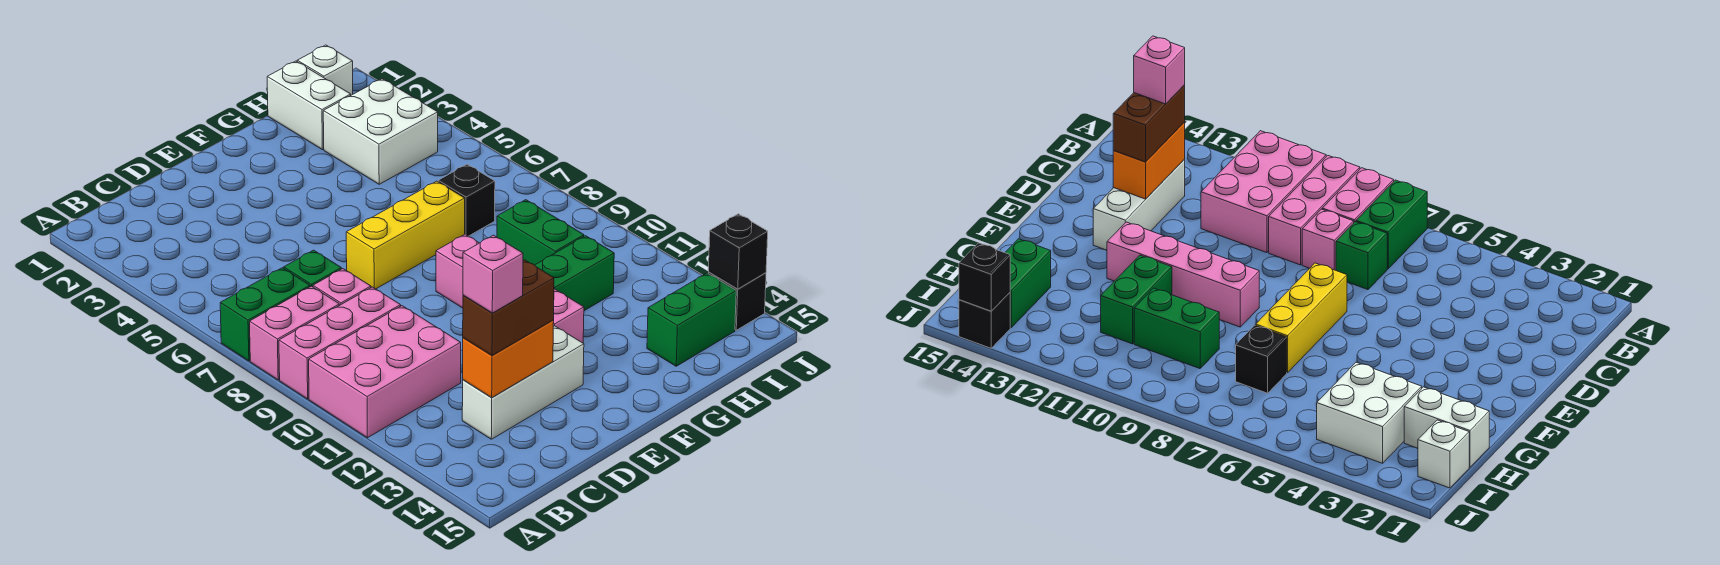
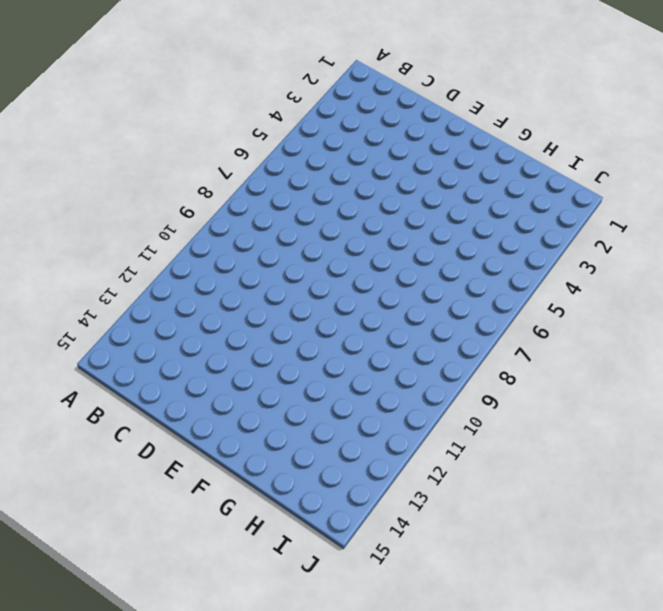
none -> green 1x2 brick [220,268,310,361]
none -> pink 1x2 brick [249,286,339,380]
none -> pink 1x3 brick [279,287,401,399]

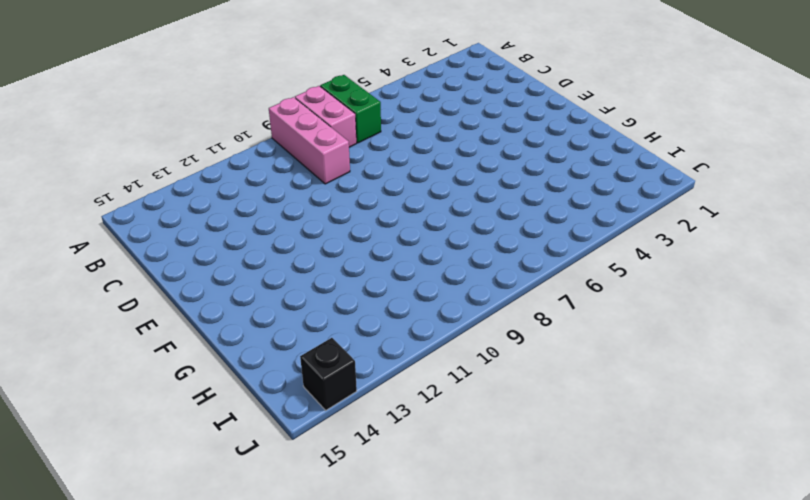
none -> pink 2x3 brick [309,306,461,438]
none -> green 1x1 brick [284,250,341,287]
none -> pink 1x1 brick [313,269,371,305]

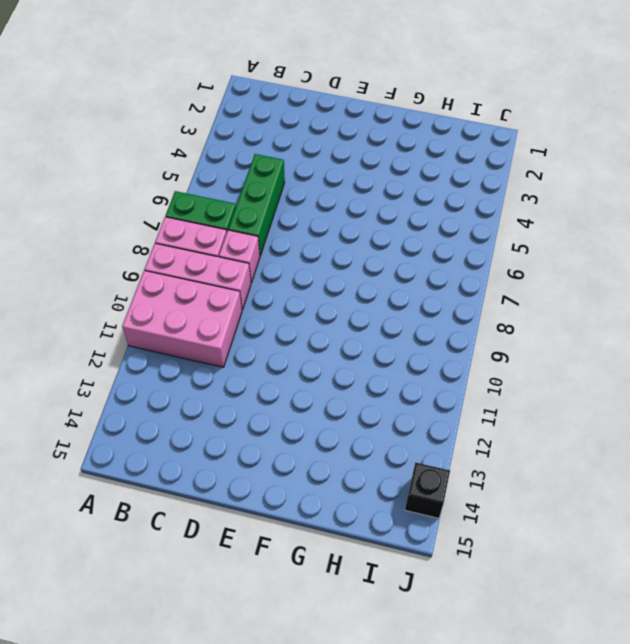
green 1x3 brick [228,154,285,256] -> green 1x1 brick [284,250,341,287]
none -> white 1x3 brick [462,326,584,439]
none -> yellow 1x3 brick [346,181,465,289]
none -> pink 1x4 brick [436,234,584,343]

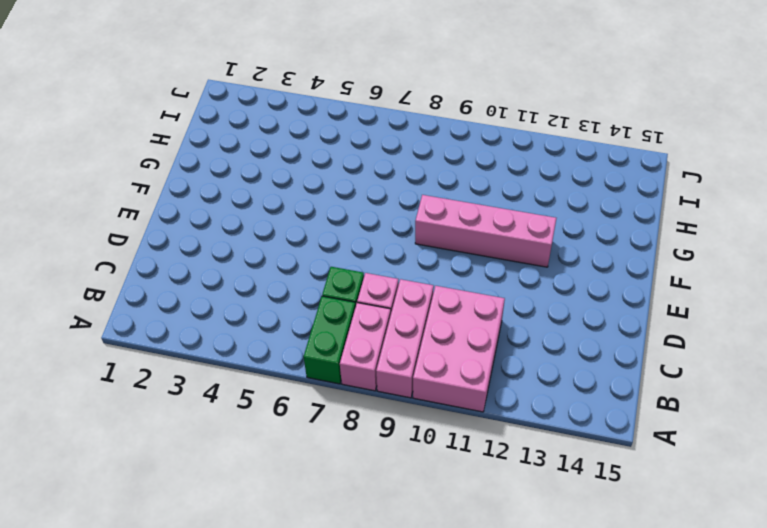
none -> white 1x3 brick [462,326,584,439]
none -> yellow 1x3 brick [346,181,465,289]
none -> green 1x2 brick [535,236,614,311]

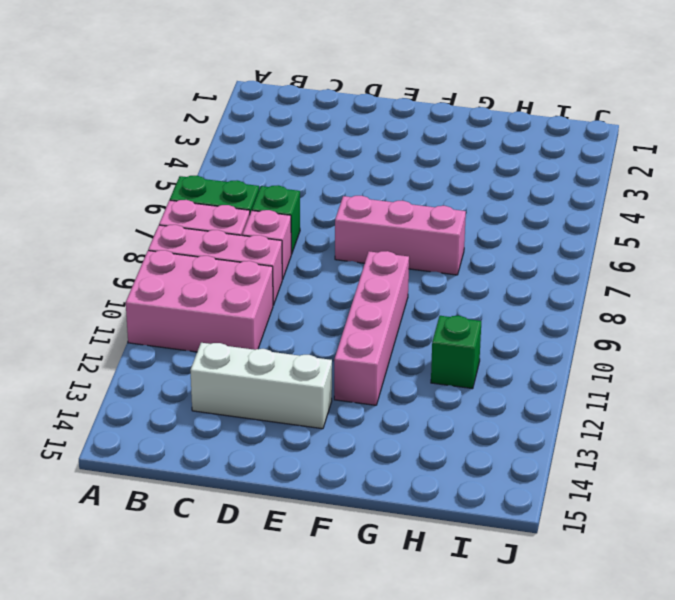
pink 1x3 brick [335,196,466,275] -> yellow 1x3 brick [346,181,465,289]
green 1x1 brick [431,316,481,389] -> green 1x2 brick [535,236,614,311]
none -> white 1x2 brick [267,61,351,150]
none -> white 2x2 brick [323,79,438,184]
none -> black 1x1 brick [438,164,495,236]

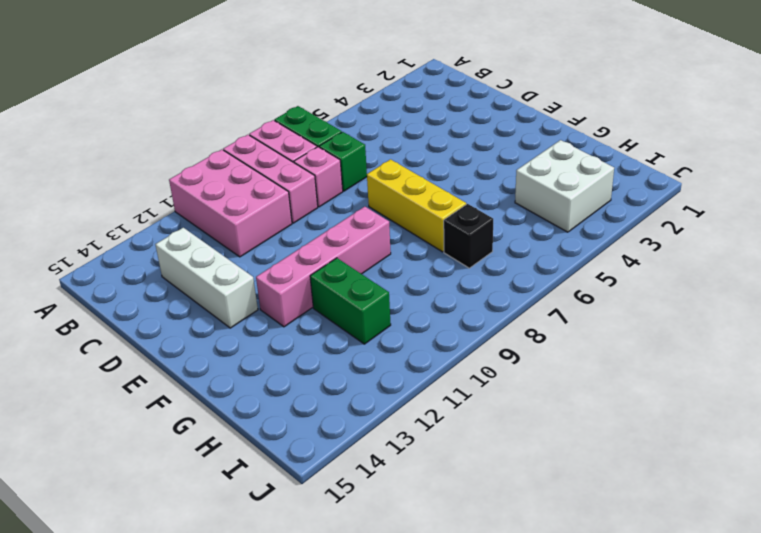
none -> white 1x2 brick [267,61,351,150]
none -> green 1x2 brick [497,200,584,265]
none -> green 1x2 brick [647,273,736,366]

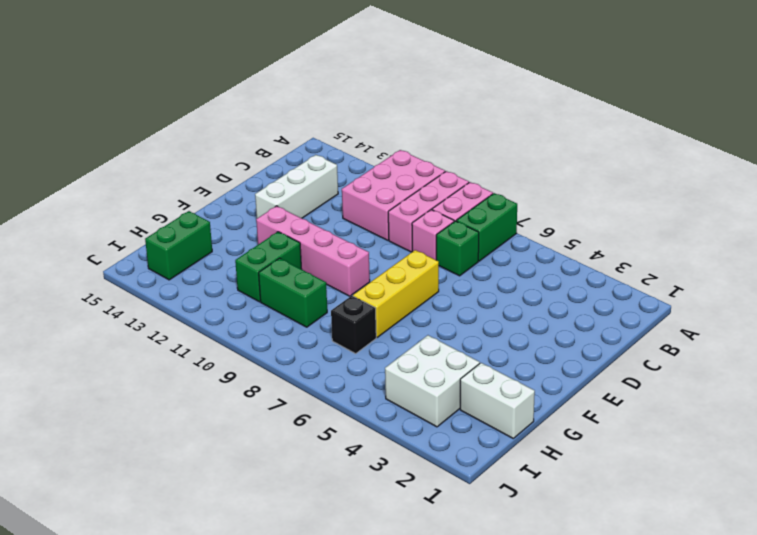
none -> white 1x1 brick [297,45,353,95]
none -> black 1x1 brick [708,272,766,330]
none -> orange 1x2 brick [463,320,554,398]

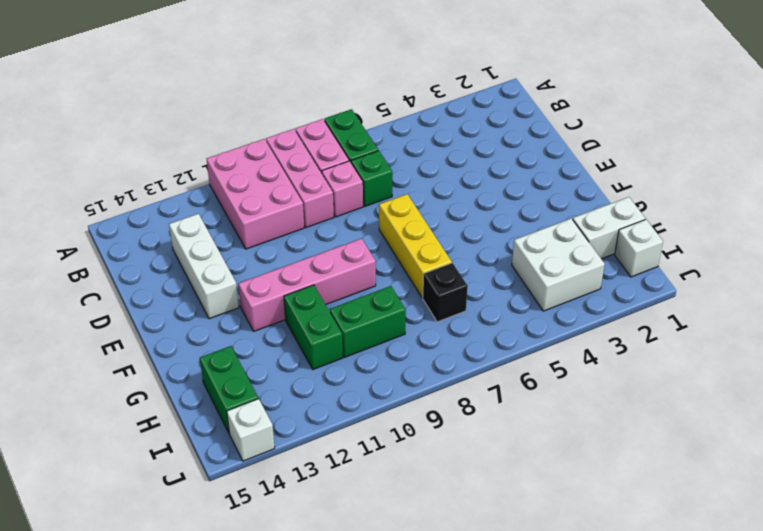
white 1x1 brick [227,399,275,461] -> black 1x1 brick [708,272,766,330]
none -> orange 1x2 brick [463,320,554,398]
none -> black 1x1 brick [708,214,768,289]
none -> brown 1x2 brick [463,260,554,355]

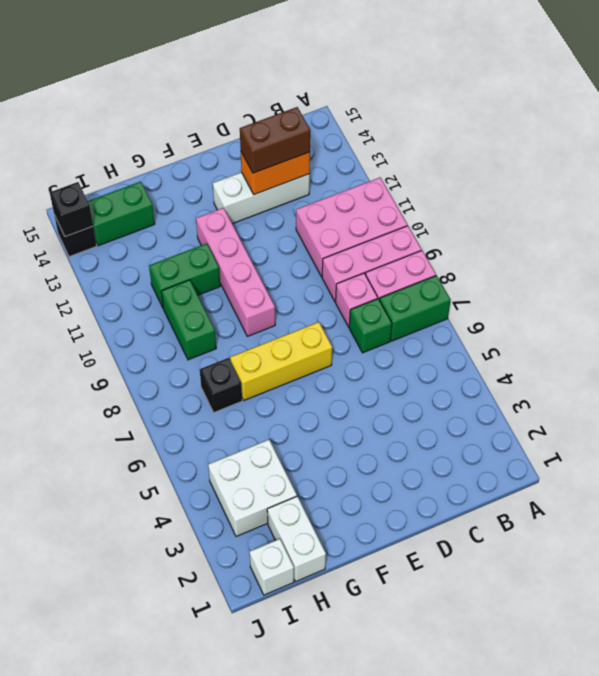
none -> pink 1x1 brick [463,235,523,313]

